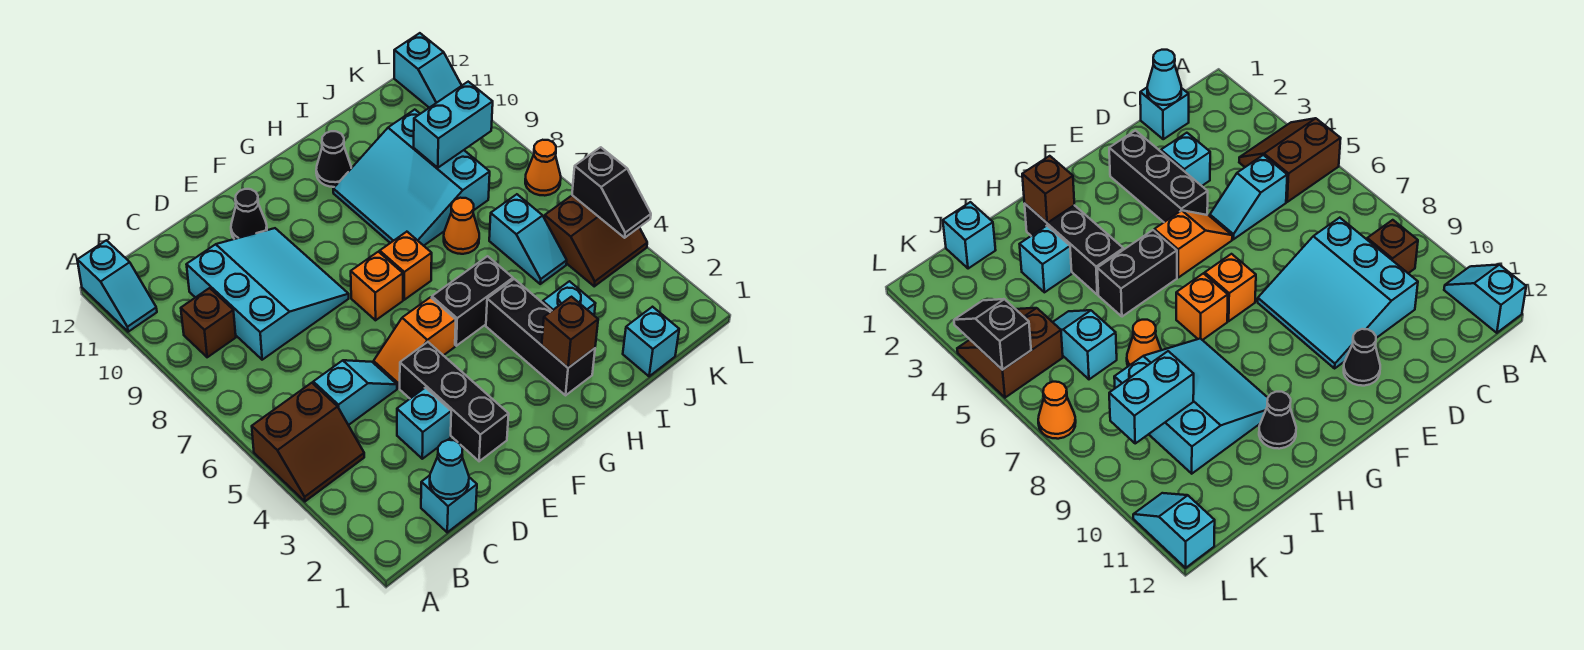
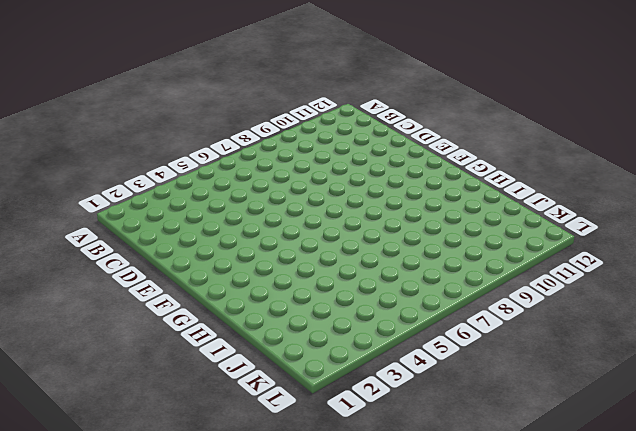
none -> brown 2x2 slope [252,383,364,501]
none -> cyan 1x2 slope [77,240,157,332]
none -> brown 1x1 brick [181,288,236,357]

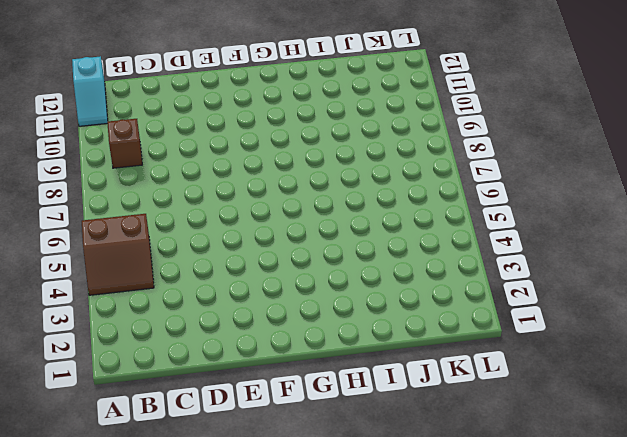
none -> cyan 1x1 brick [421,476,477,532]
none -> cyan 1x2 slope [313,360,397,425]
none -> cyan 3x3 slope [186,228,349,360]

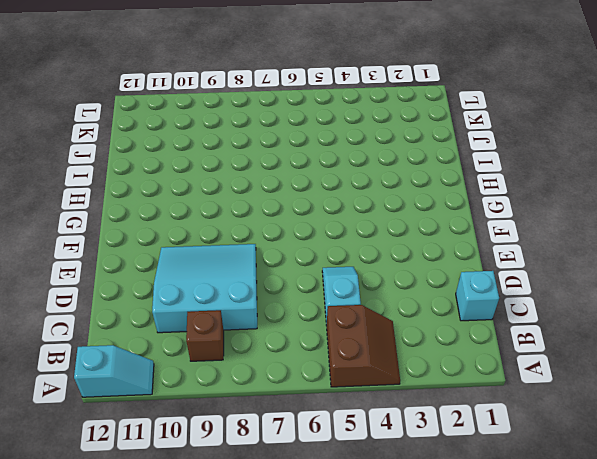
none -> cyan 1x1 brick [397,388,451,459]
none -> black 1x3 brick [400,342,509,461]
none -> orange 1x2 slope [374,297,456,388]

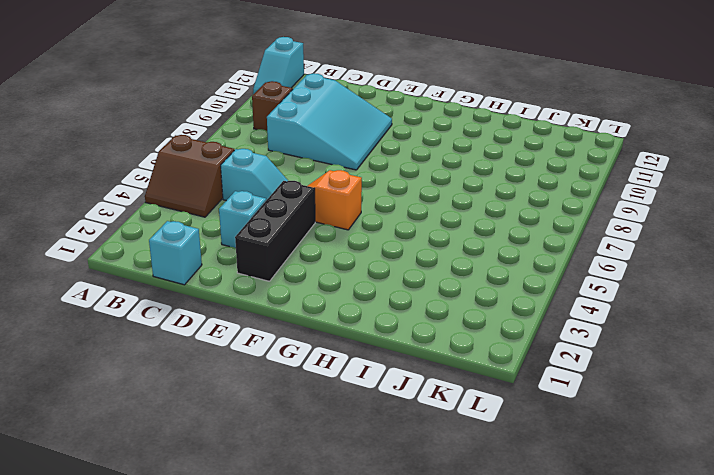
none -> black 1x1 cone [231,189,267,239]
none -> orange 1x1 brick [351,252,403,320]
none -> black 1x2 brick [432,256,513,346]

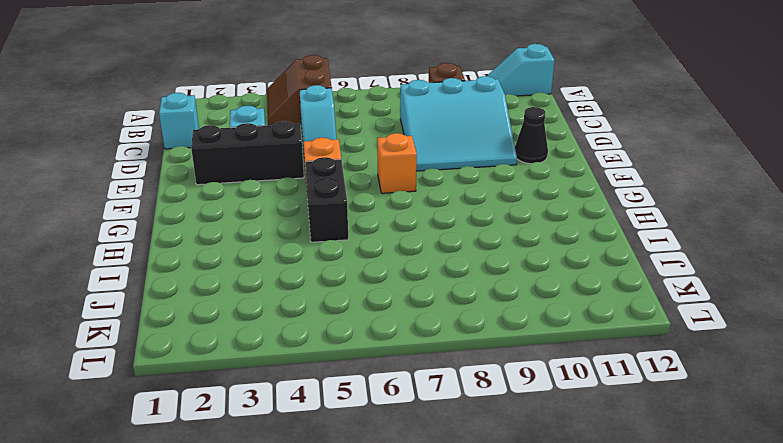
none -> orange 1x1 brick [380,232,432,300]
none -> black 1x3 brick [486,279,595,395]
none -> cyan 3x3 slope [333,110,490,246]

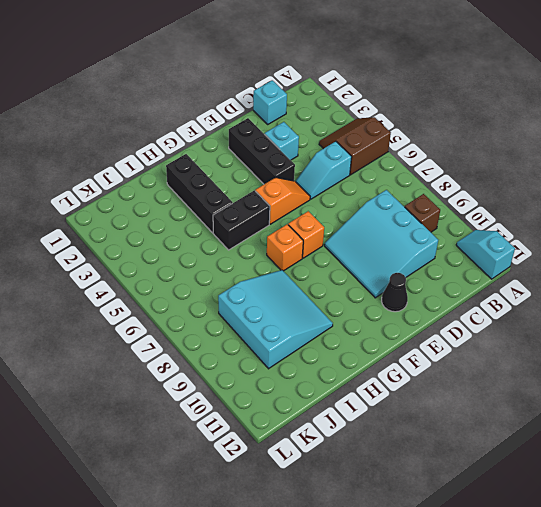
none -> black 1x1 cone [316,131,351,187]
none -> cyan 1x1 brick [543,281,596,315]
none -> orange 1x1 cone [444,198,479,254]

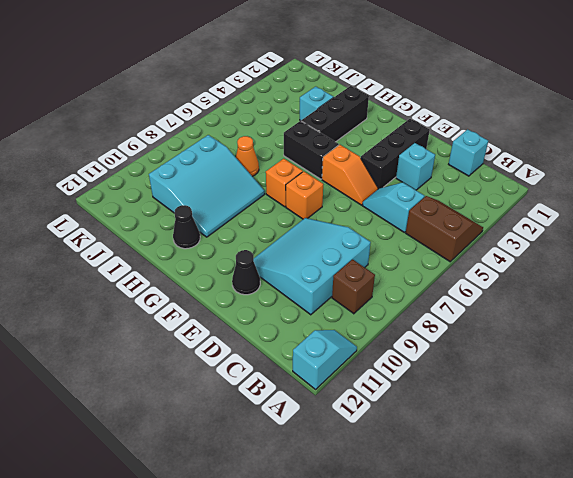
none -> cyan 1x1 brick [623,307,679,376]
none -> cyan 1x2 slope [489,194,567,284]
none -> brown 2x2 slope [544,195,647,286]

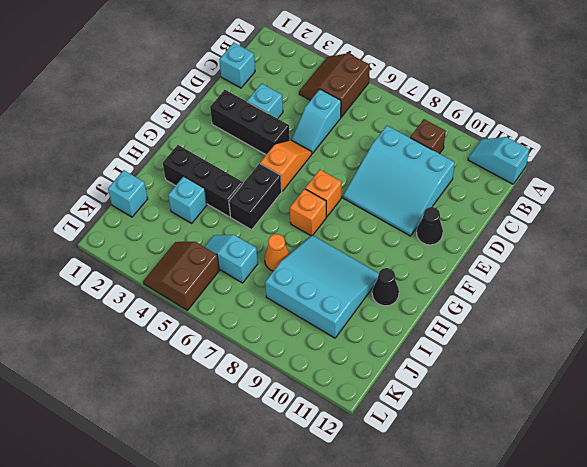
none -> orange 1x1 cone [525,140,561,196]
none -> cyan 1x2 slope [394,33,462,108]
none -> cyan 1x1 cone [430,440,469,499]

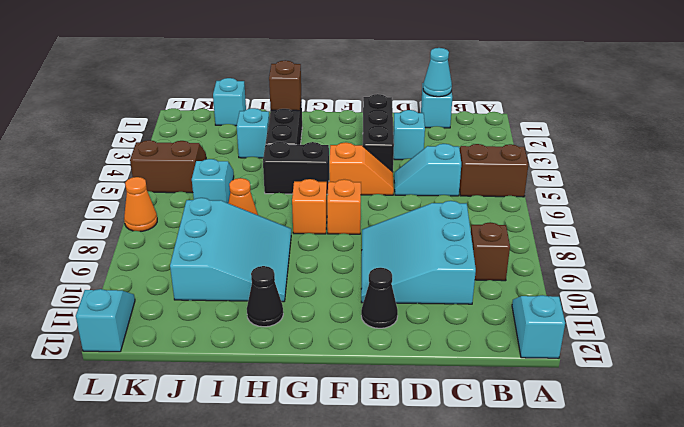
none -> cyan 1x2 brick [414,82,493,168]
none -> black 1x2 slope [572,147,651,238]

